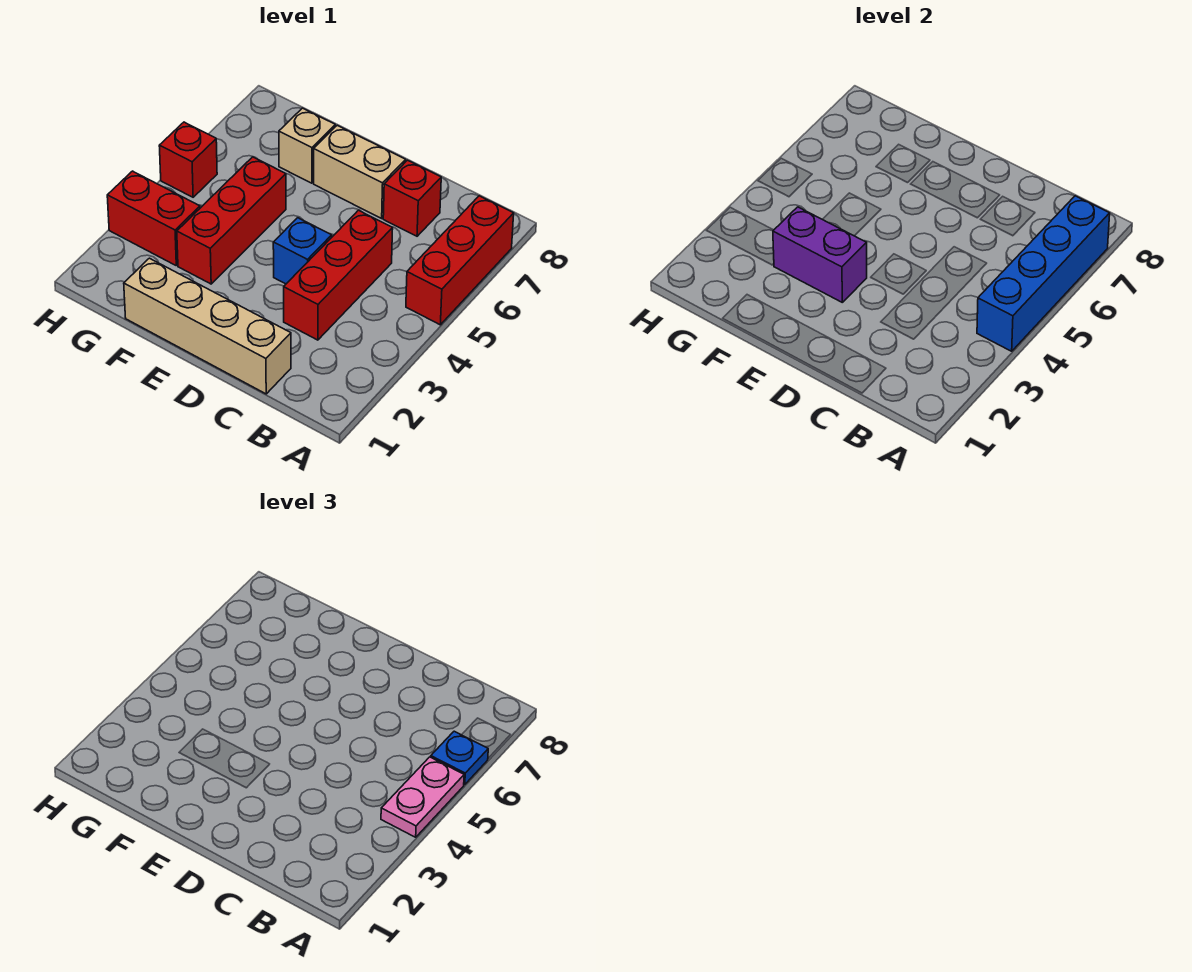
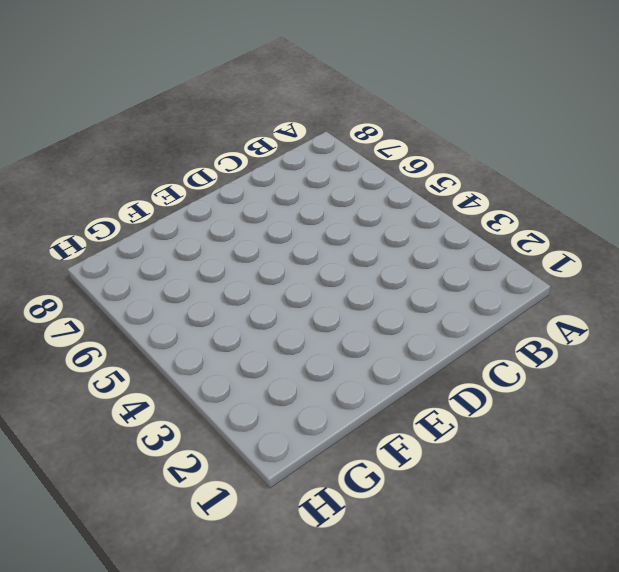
none -> red 1x3 brick [406,196,514,325]
none -> tan 1x4 brick [124,258,291,394]
none -> red 1x3 brick [284,210,393,340]

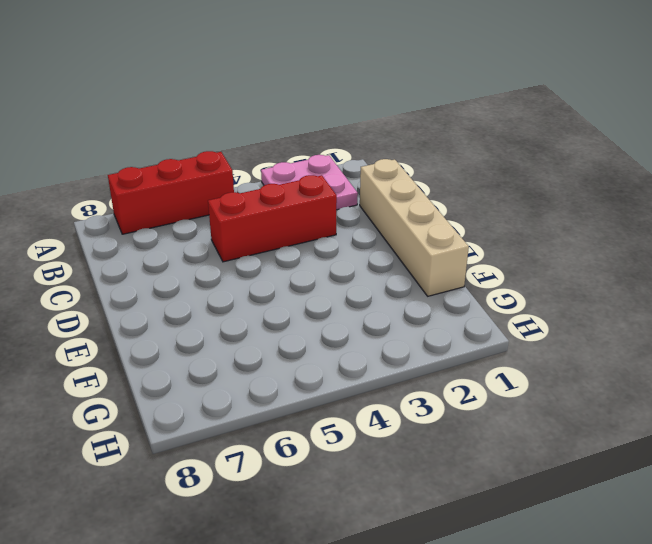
pink 2x2 plate [261,155,358,210] -> none
none -> red 1x1 brick [383,160,441,236]
none -> blue 1x1 brick [273,218,332,284]
none -> tan 1x2 brick [314,125,406,218]

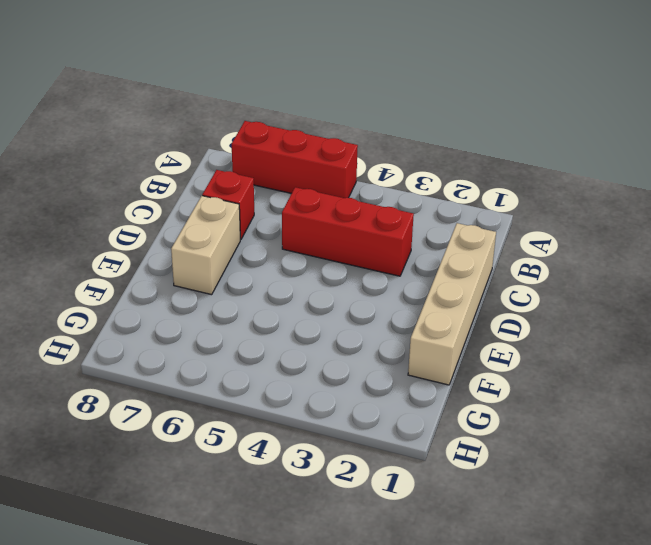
none -> blue 1x1 brick [273,218,332,284]
none -> red 1x3 brick [177,157,286,284]
none -> tan 1x1 brick [279,108,335,183]

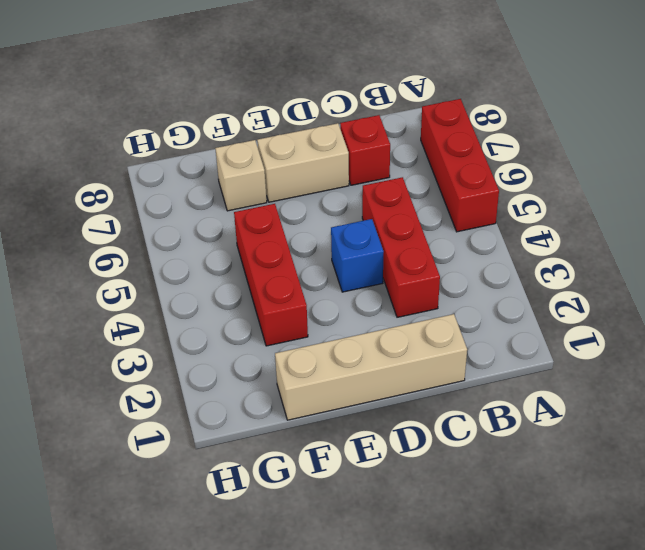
none -> red 1x2 brick [107,171,200,265]
none -> red 1x1 brick [159,122,217,197]
none -> blue 1x4 brick [977,196,1110,351]

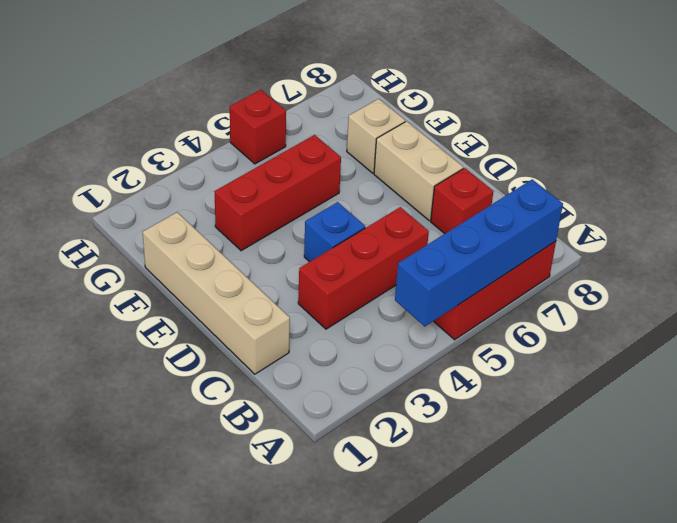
none -> red 1x2 brick [107,171,200,265]
none -> purple 1x2 brick [773,207,867,302]
none -> pink 1x2 plate [381,757,464,837]

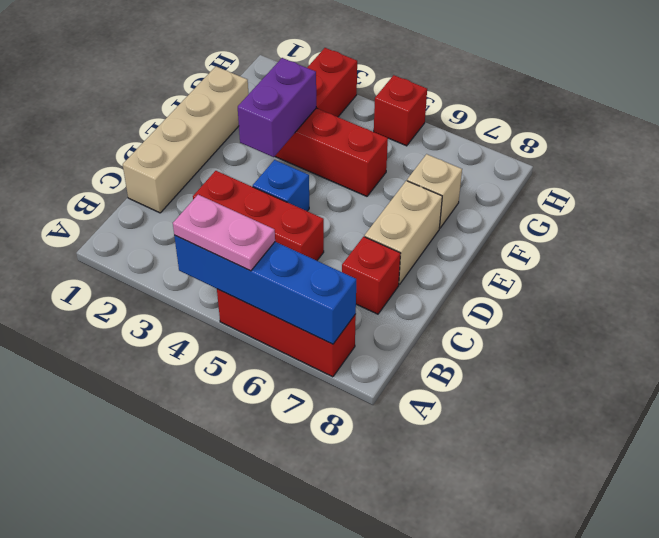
none -> blue 1x1 plate [431,731,488,785]

